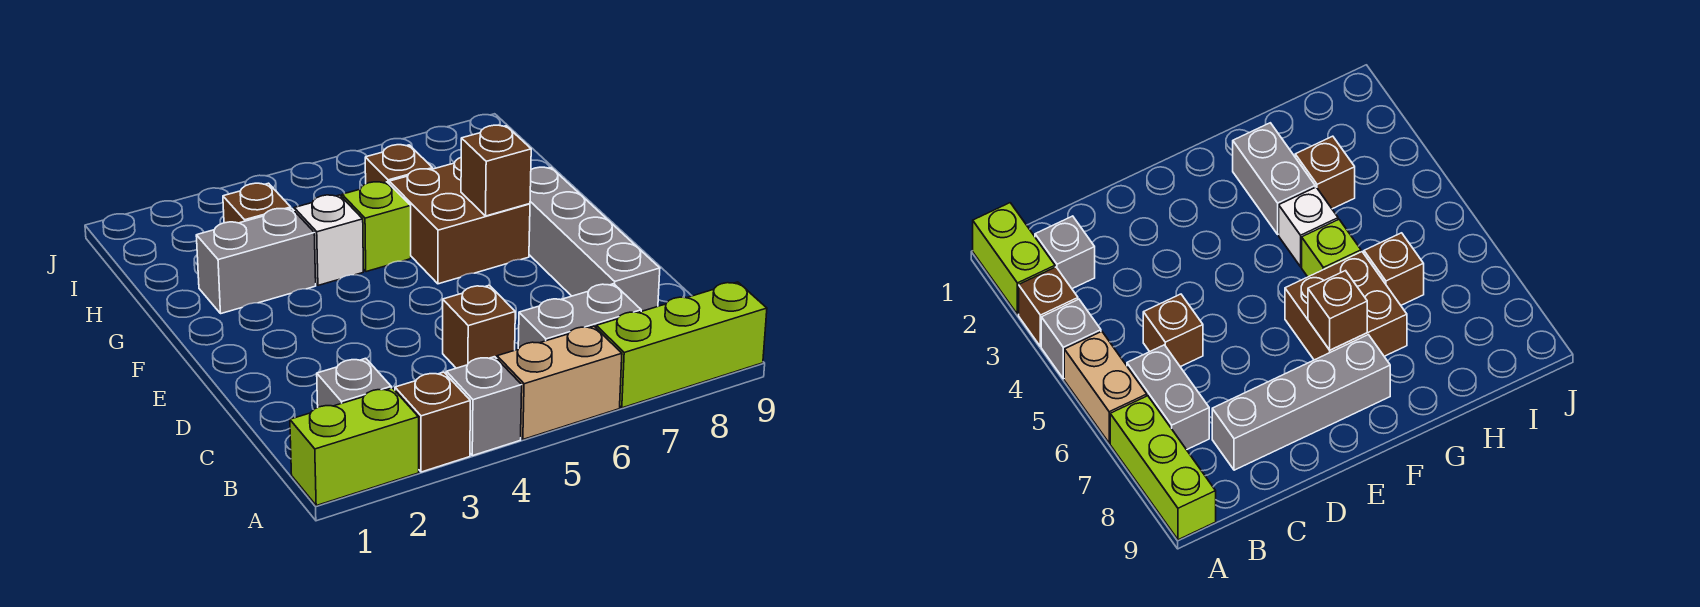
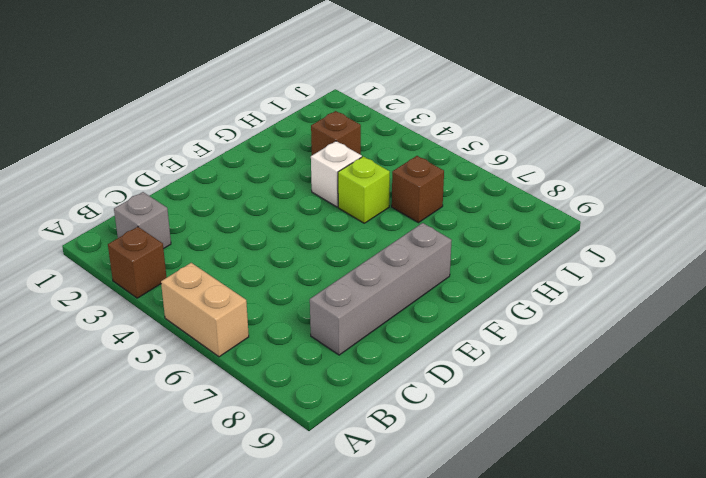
none -> lime 1x2 brick [290,388,419,506]
none -> grey 1x1 brick [446,357,522,456]
none -> lime 1x3 brick [596,282,767,408]

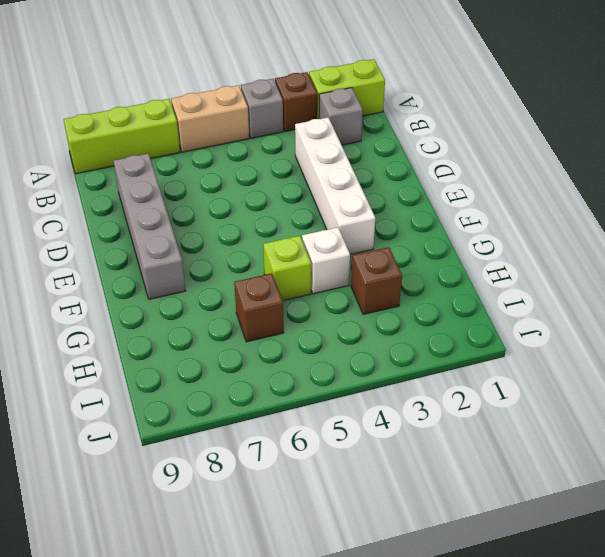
white 1x4 brick [295,118,375,254] -> none
none -> grey 1x2 brick [518,284,641,349]
none -> brown 1x1 brick [443,285,515,368]
none -> brown 2x2 brick [389,158,530,284]

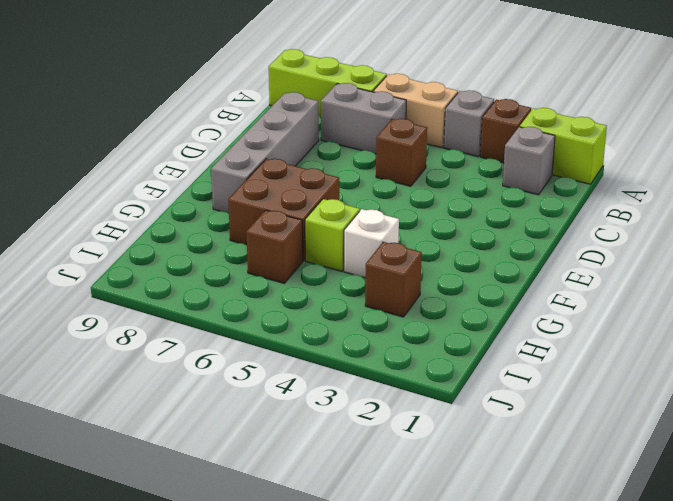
none -> grey 1x2 brick [196,208,316,314]
none -> brown 1x1 brick [461,125,531,216]

